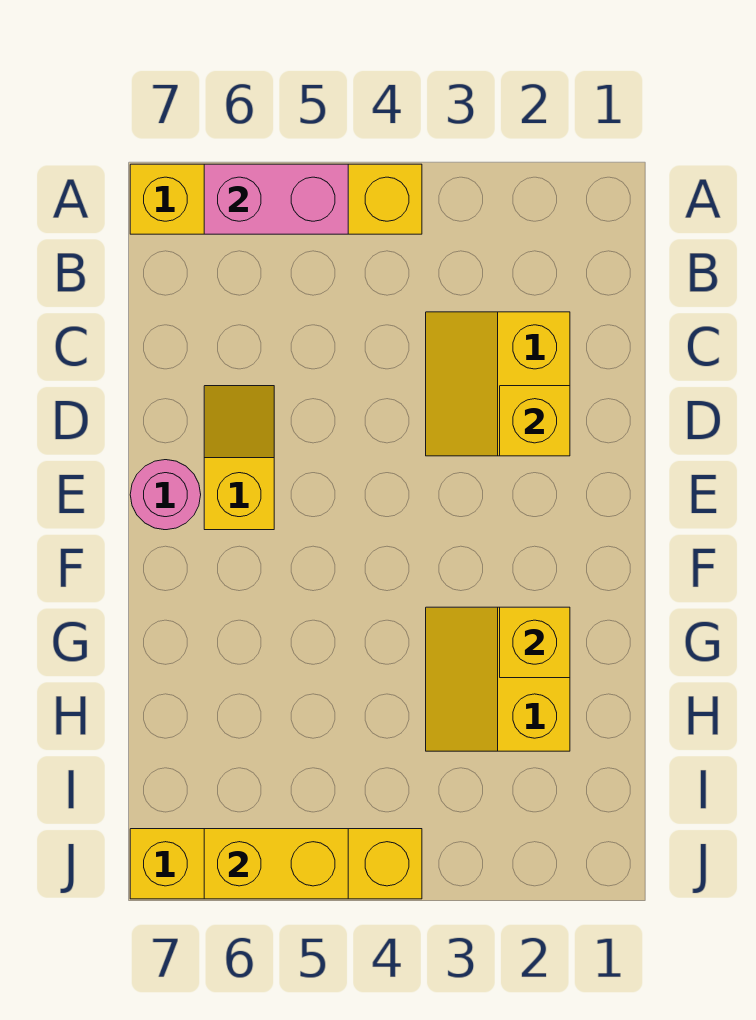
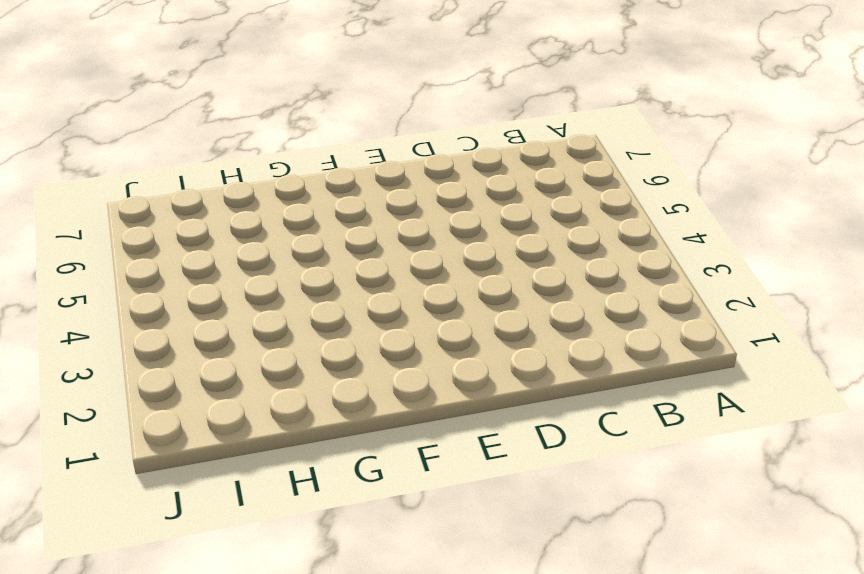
none -> yellow 1x4 brick [130,164,422,234]
none -> yellow 2x2 slope [426,312,570,456]

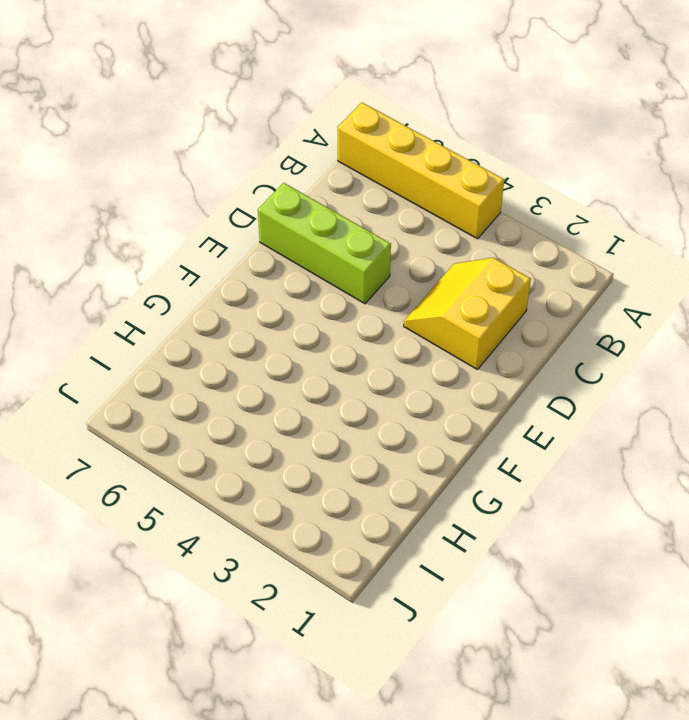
lime 1x3 brick [258,183,391,304] -> yellow 1x2 slope [204,386,274,530]
none -> pink 1x1 round brick [130,460,201,530]
none -> yellow 2x2 slope [426,607,570,751]

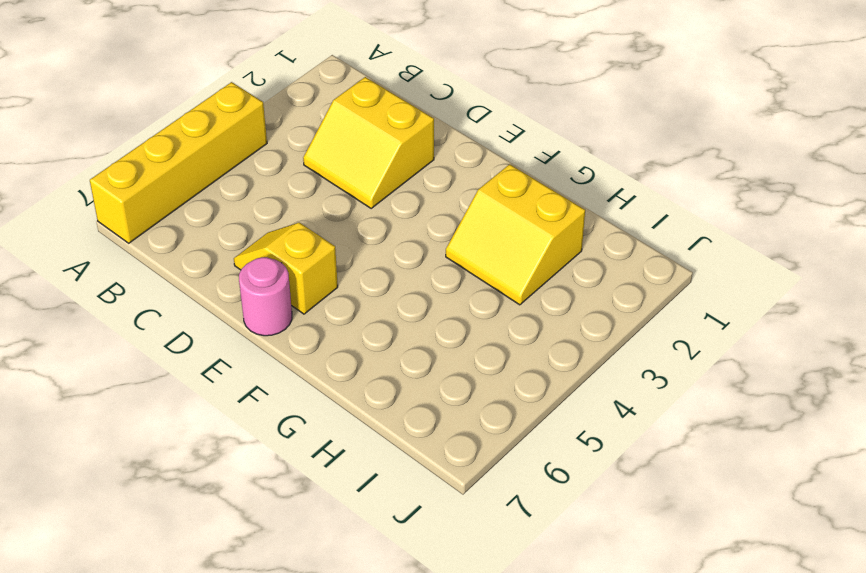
none -> yellow 1x4 brick [130,829,422,899]
none -> pink 1x2 brick [204,164,348,234]

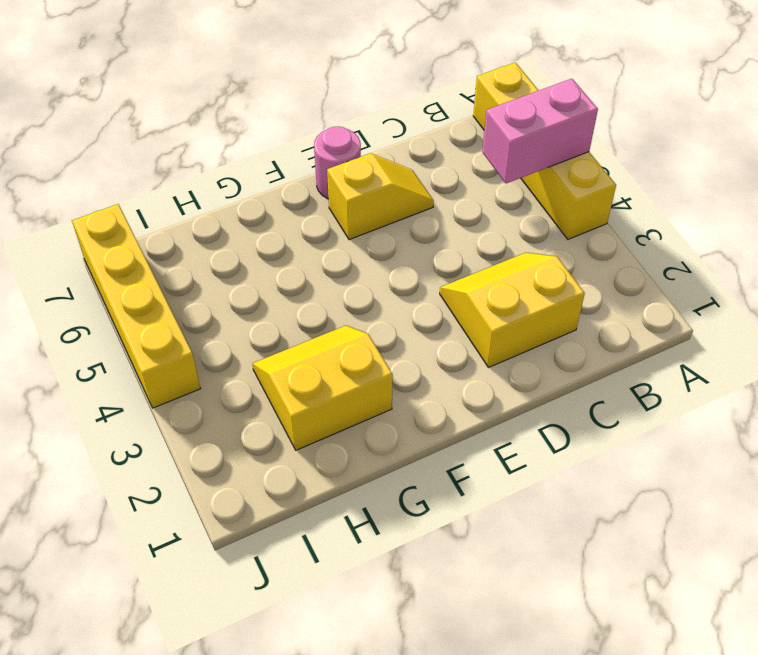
pink 1x2 brick [482,79,598,183] -> pink 1x2 brick turned to [204,164,348,234]
none -> yellow 1x1 brick [500,386,570,456]
none -> yellow 1x1 brick [500,607,570,678]

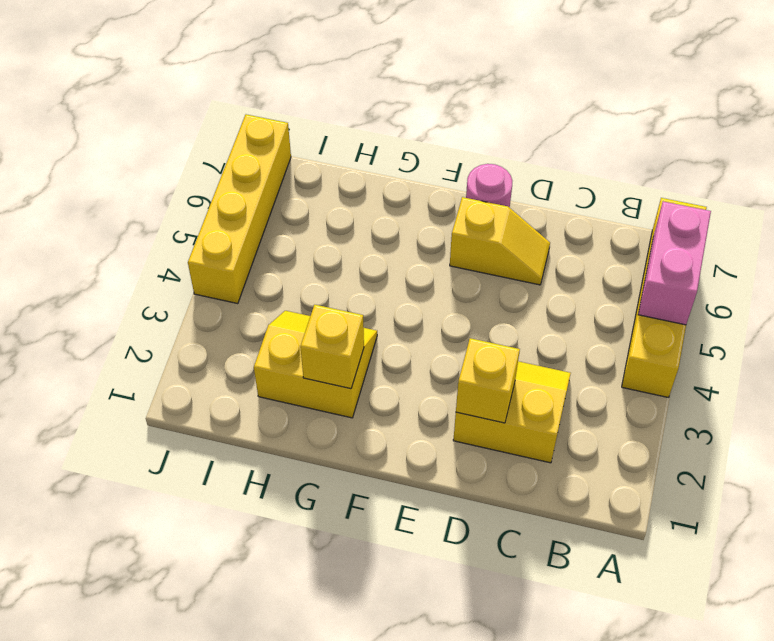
none -> yellow 1x2 brick [204,829,348,899]

